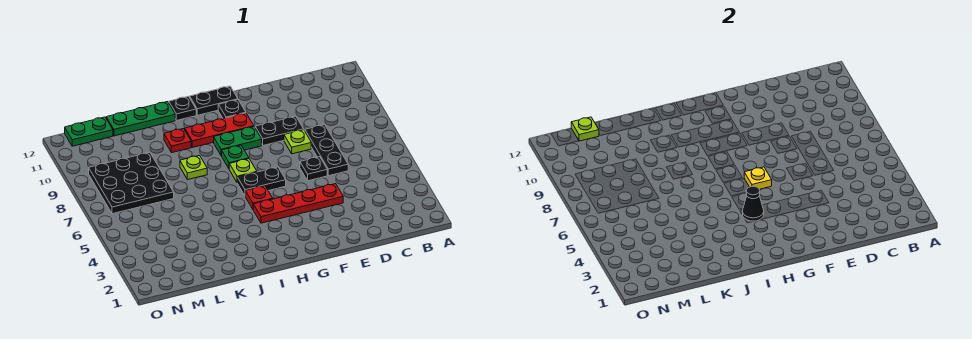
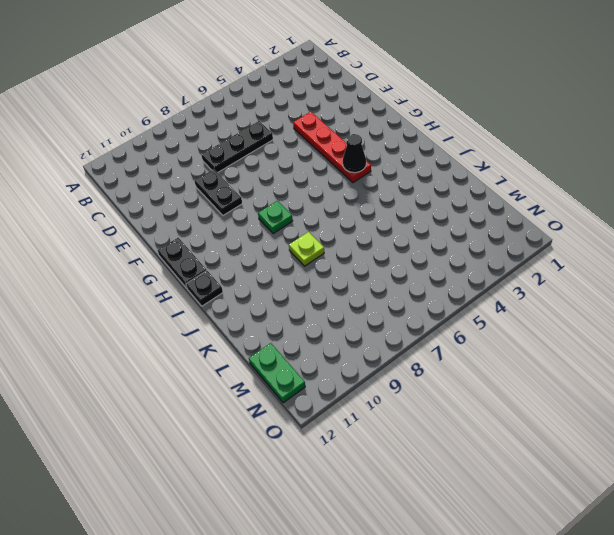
none -> black 1x1 plate [300,157,327,181]
none -> lime 1x1 plate [284,130,311,154]
none -> black 1x2 plate [237,167,286,195]

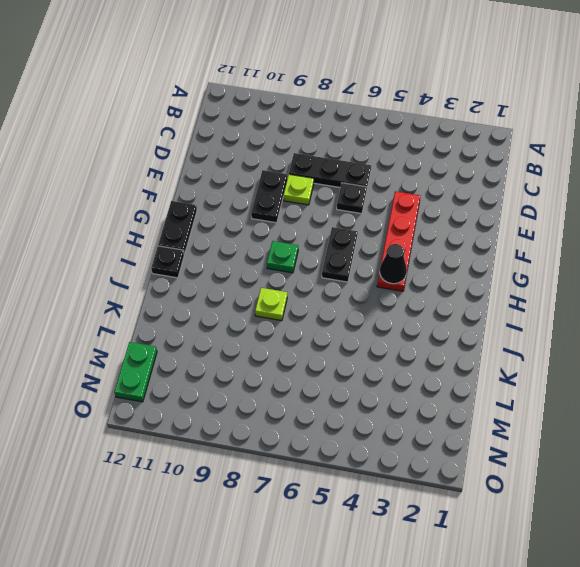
none -> green 1x2 plate [214,127,262,156]
none -> red 1x3 plate [185,113,254,147]
none -> black 1x1 plate [218,100,246,119]

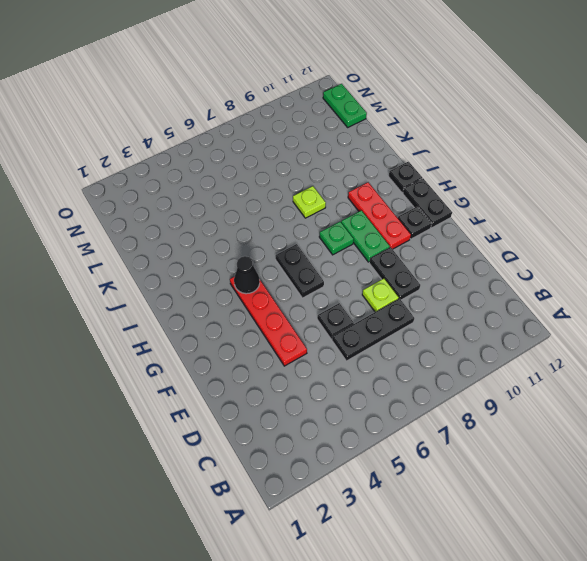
none -> red 1x1 plate [245,186,273,209]
none -> lime 1x1 plate [229,159,257,182]
none -> red 1x1 plate [164,129,191,153]

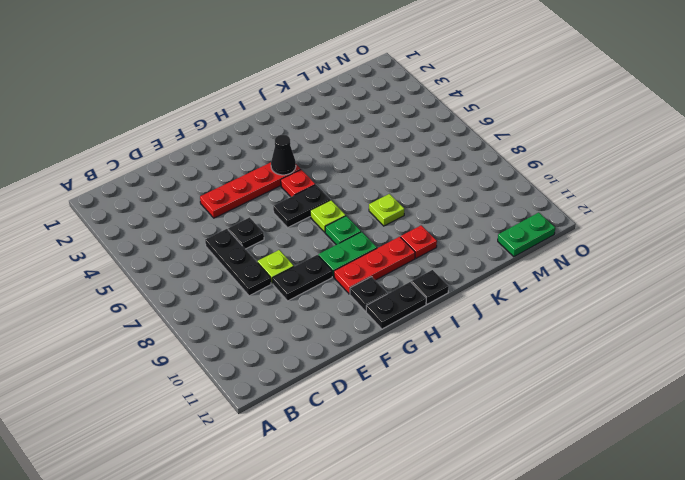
none -> green 1x3 plate [106,102,175,136]
none -> black 3x3 plate [89,152,174,214]
none -> yellow 1x1 plate [744,167,772,189]

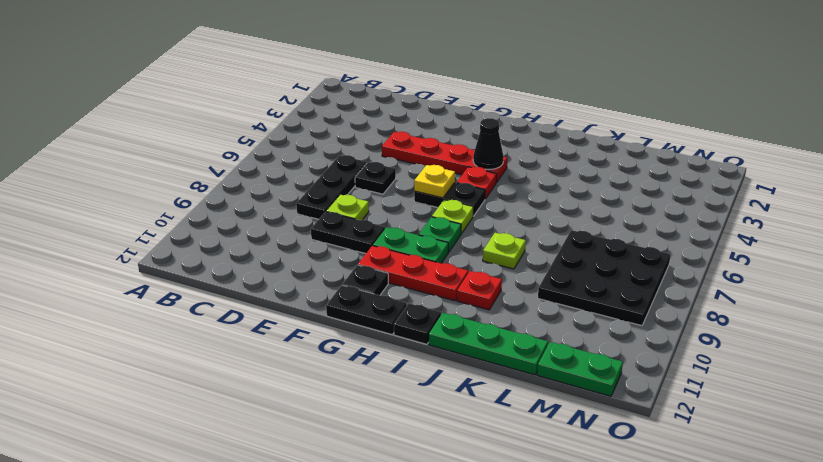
none -> lime 1x1 plate [571,117,599,141]

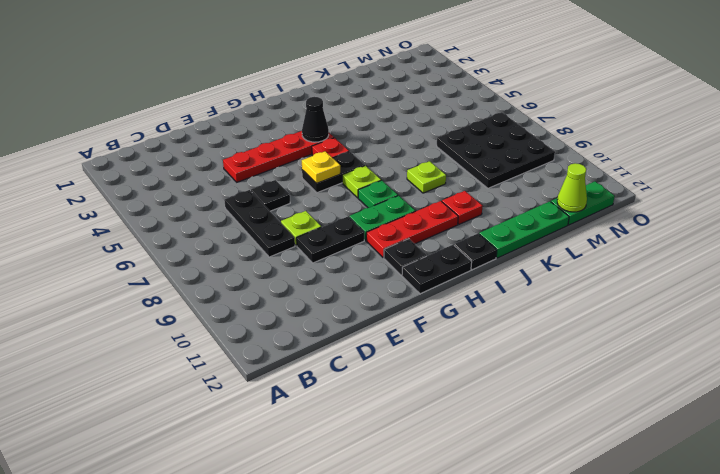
lime 1x1 cone [557,163,587,212] -> lime 1x1 plate [571,117,599,141]

